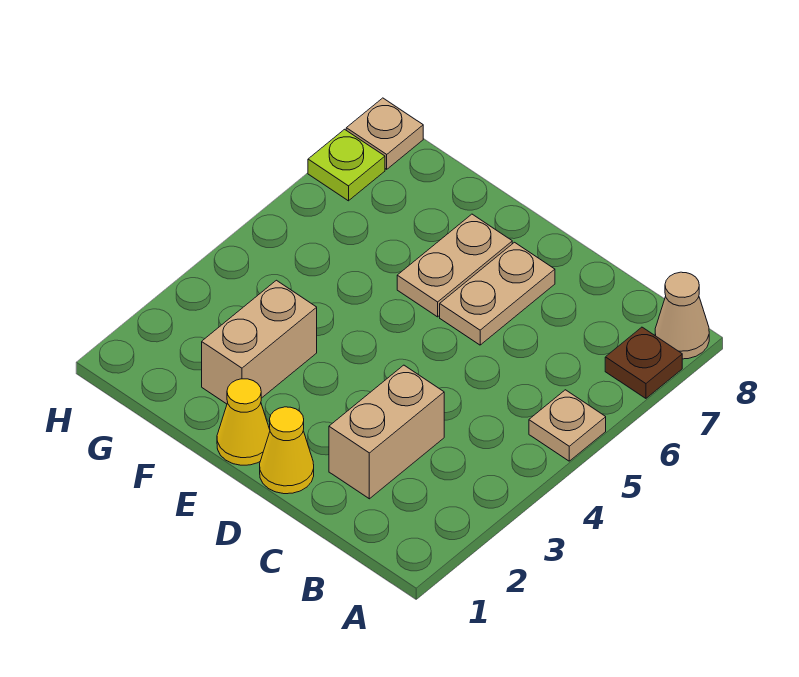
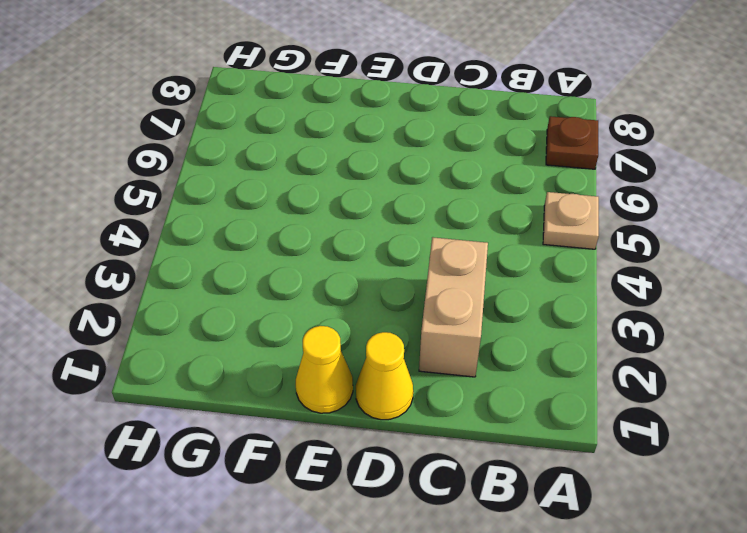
none -> tan 1x1 cone [655,272,709,359]
none -> tan 1x2 plate [440,242,555,345]

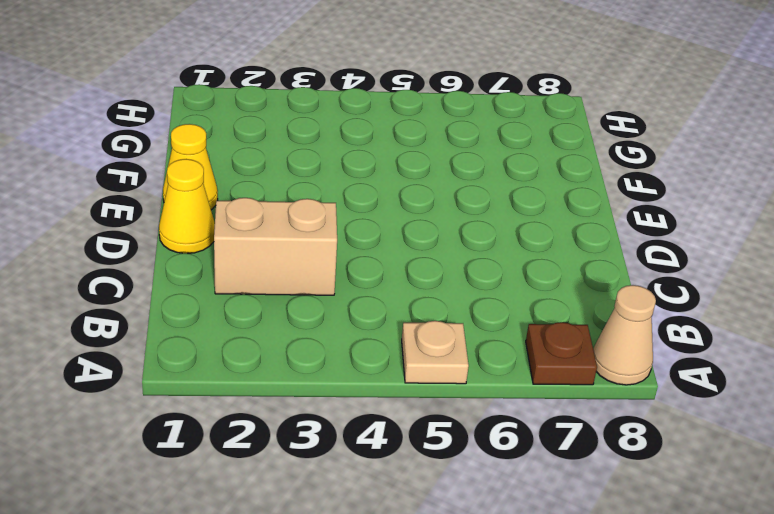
none -> tan 1x2 plate [440,242,555,345]
none -> tan 1x2 plate [397,214,512,317]

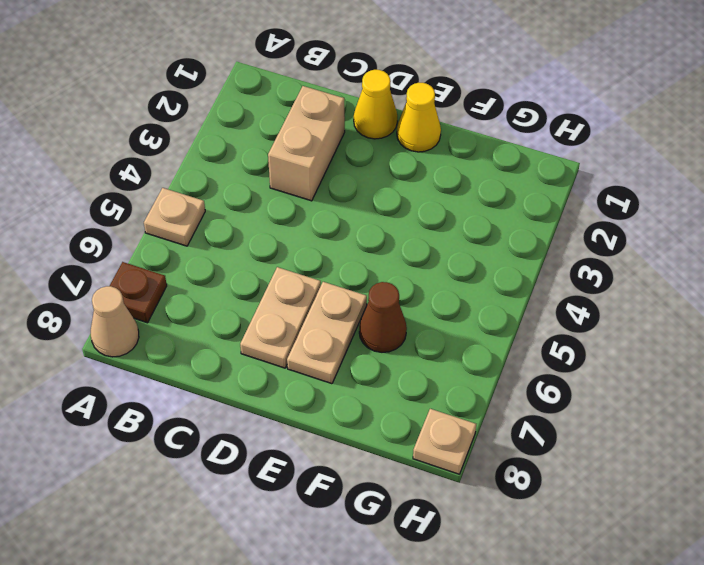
brown 1x1 cone [359,282,407,352] -> none
none -> tan 1x2 brick [202,280,317,404]
none -> lime 1x1 plate [308,129,385,201]

